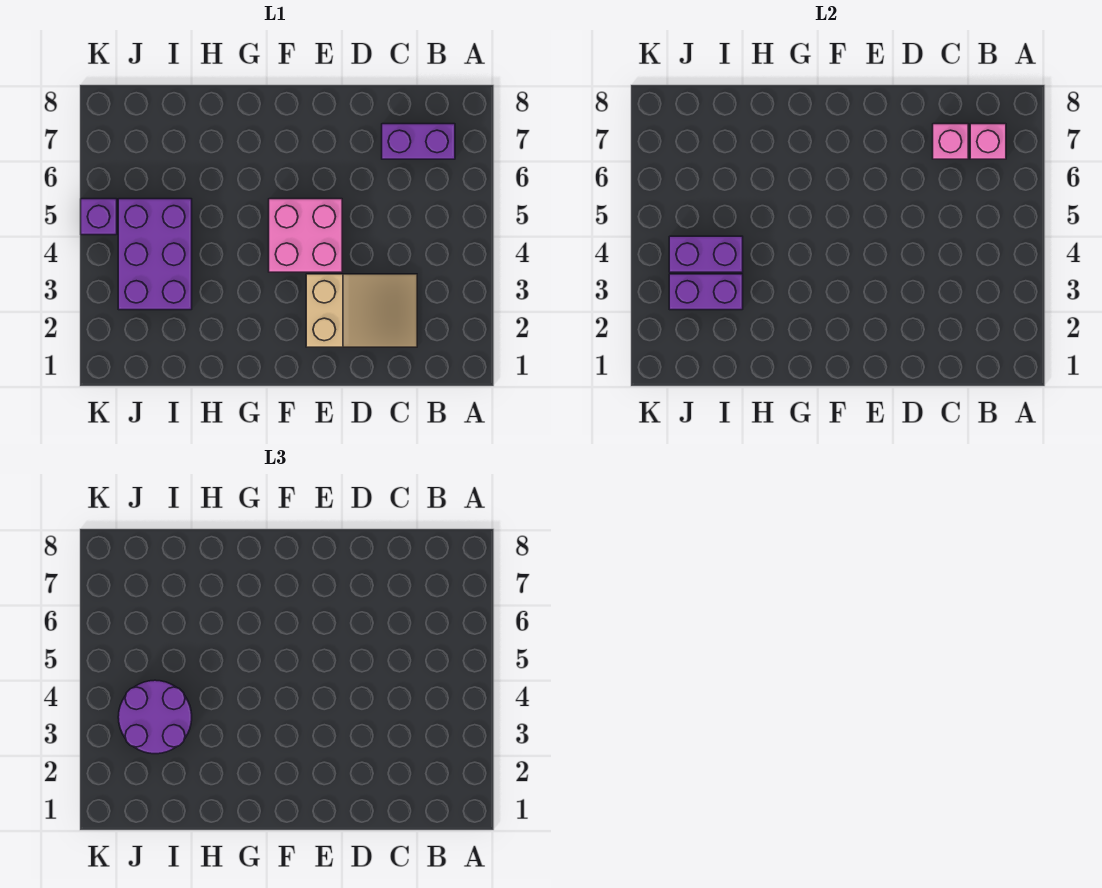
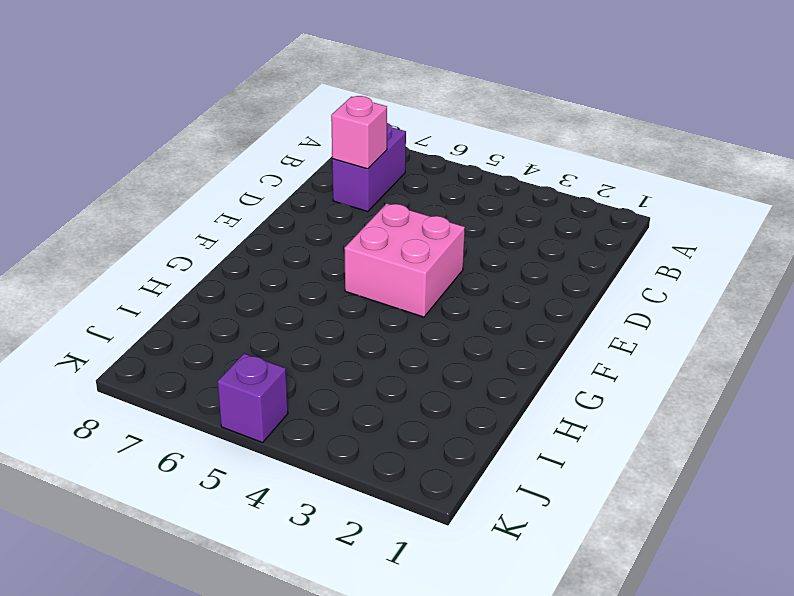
none -> tan 2x3 slope [306,274,417,347]
none -> purple 2x3 brick [118,199,192,310]

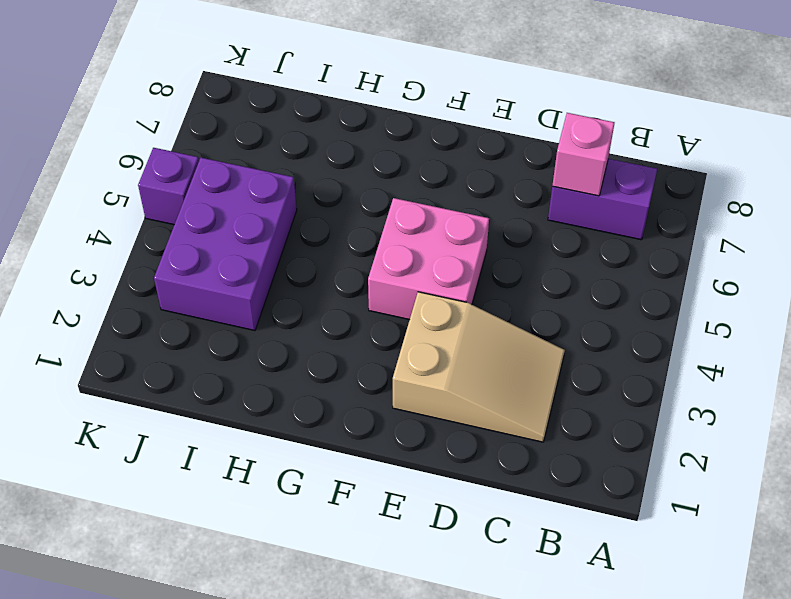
none -> pink 1x1 brick [970,124,1006,159]
none -> purple 1x2 brick [669,274,743,310]

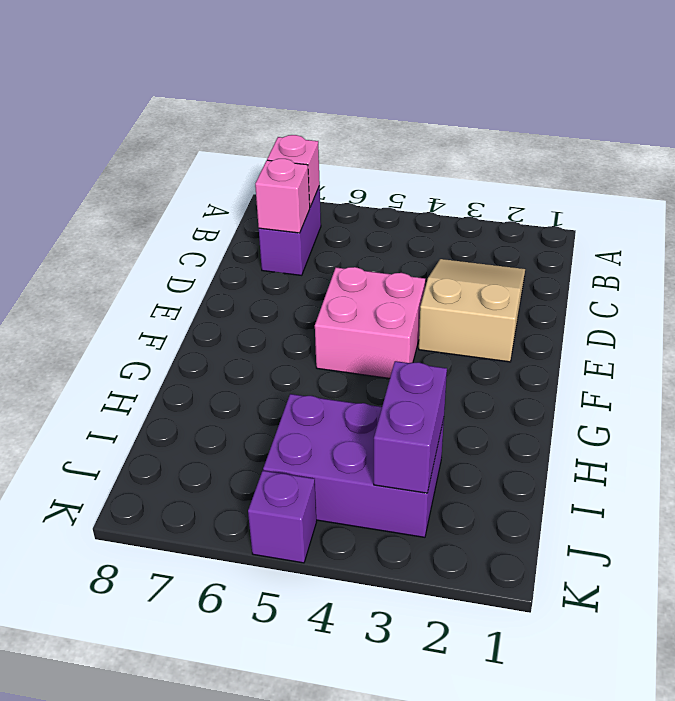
none -> purple 1x2 brick [669,236,743,272]
none -> purple 2x2 round brick [118,680,192,754]

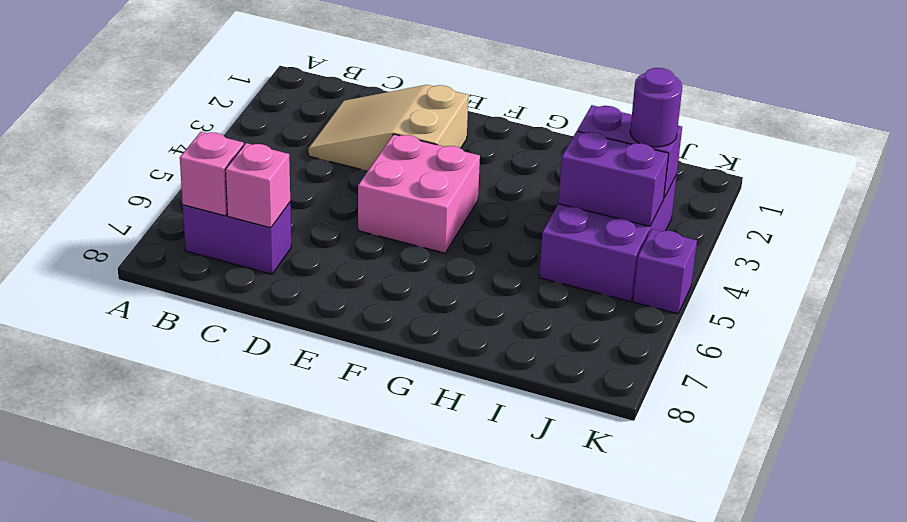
purple 1x1 round brick [630,68,682,147] -> purple 2x2 round brick [118,680,192,754]

